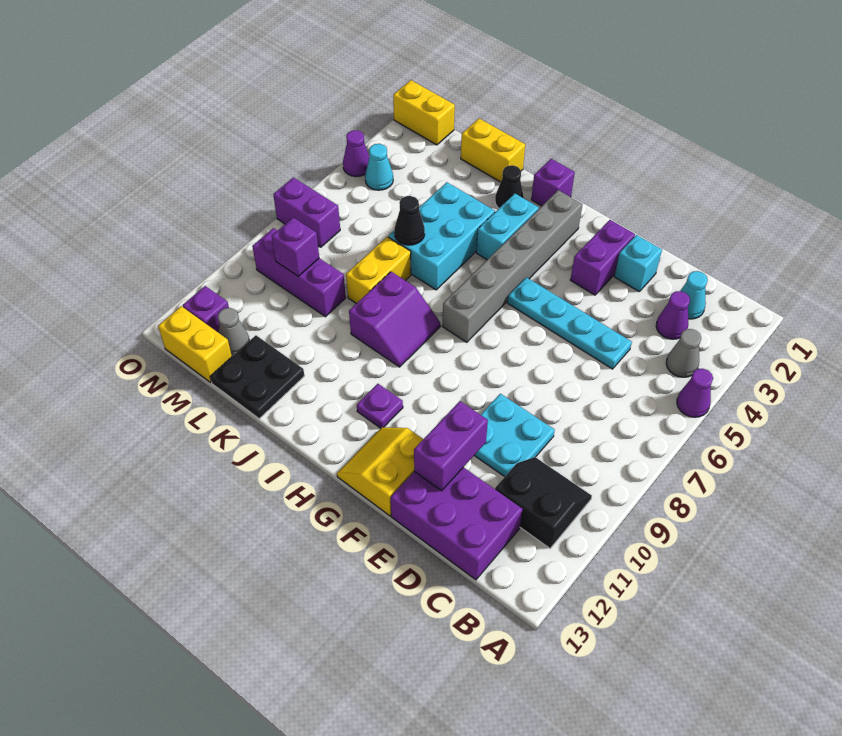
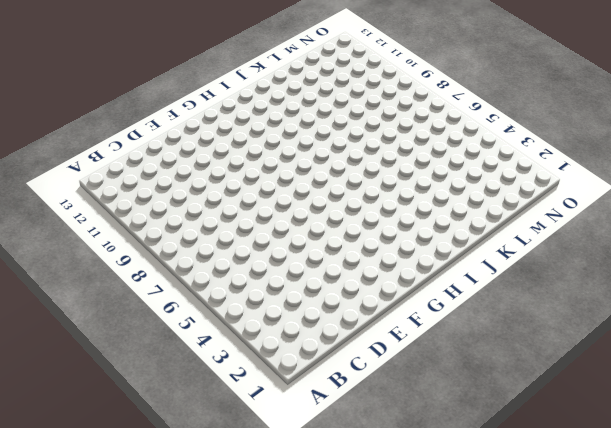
none -> purple 1x1 cone [677,369,713,417]
none -> grey 1x1 cone [666,329,701,377]
none -> black 2x2 slope [495,457,592,548]
none -> cyan 1x1 cone [680,271,708,319]

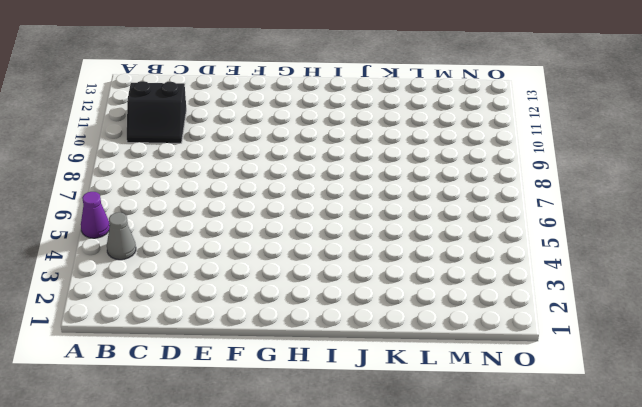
none -> cyan 1x1 cone [680,271,708,319]
none -> purple 1x1 cone [656,291,690,339]
none -> purple 2x3 brick [391,467,523,580]
none -> cyan 1x4 plate [507,277,632,369]

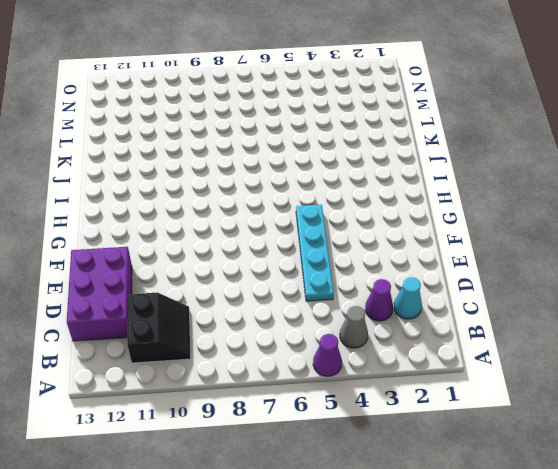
none -> cyan 2x2 plate [474,394,555,477]
none -> cyan 1x1 brick [614,235,662,291]
none -> purple 1x2 brick [570,220,635,295]
none -> yellow 2x2 slope [337,427,423,516]

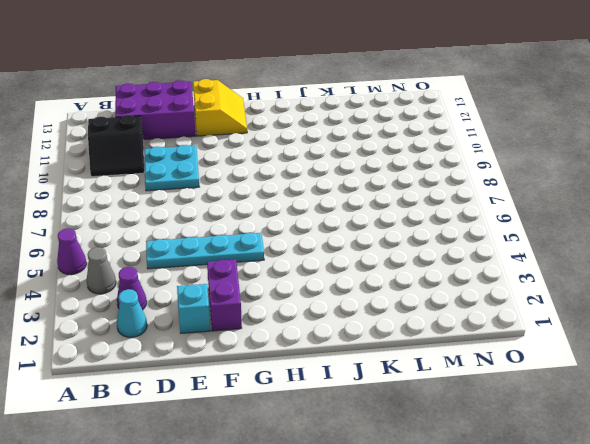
none -> grey 1x6 brick [442,190,582,342]
none -> purple 1x1 plate [357,384,403,428]
none -> purple 1x1 brick [531,159,575,206]
none -> cyan 1x2 brick [476,194,539,260]

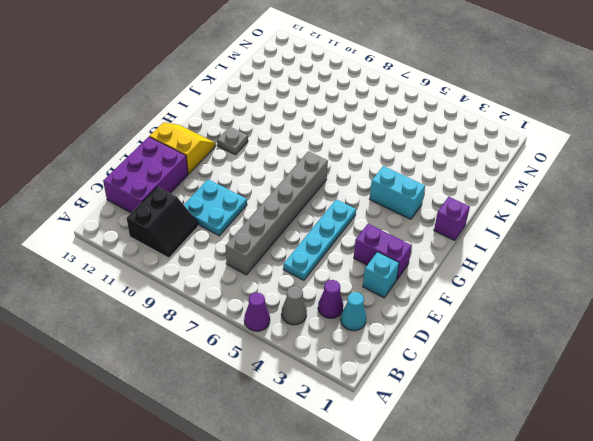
grey 1x6 brick [225,151,328,275] -> grey 1x6 brick turned to [442,190,582,342]
grey 1x1 plate [217,127,248,155] -> purple 1x1 plate [357,384,403,428]
none -> purple 2x2 slope [349,272,440,367]
none -> black 1x1 cone [495,165,524,208]
none -> cyan 2x3 brick [388,182,495,290]
none -> yellow 1x2 brick [461,118,525,182]

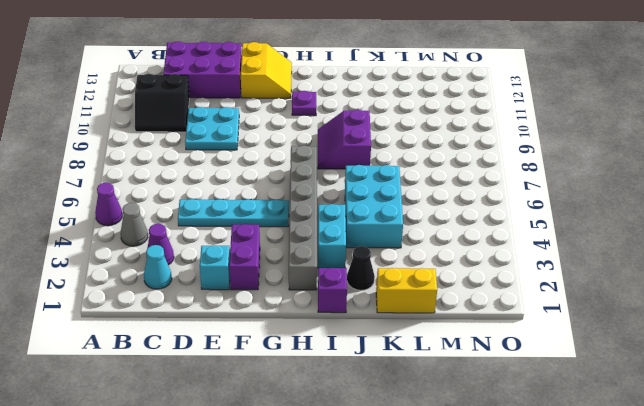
none -> yellow 1x2 brick [346,237,411,304]
none -> black 2x2 plate [210,335,304,419]
none -> purple 1x3 brick [252,228,346,317]
none -> grey 1x1 cone [218,308,250,356]

